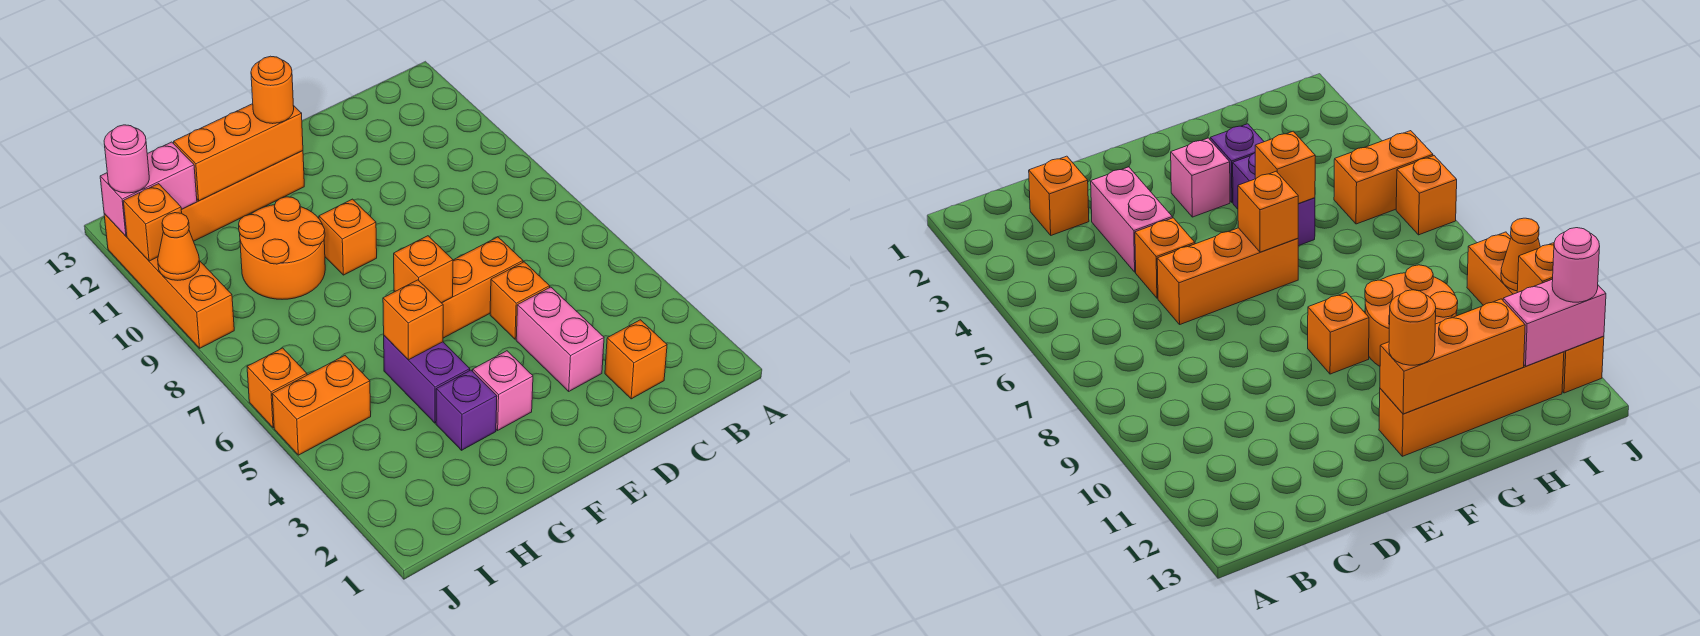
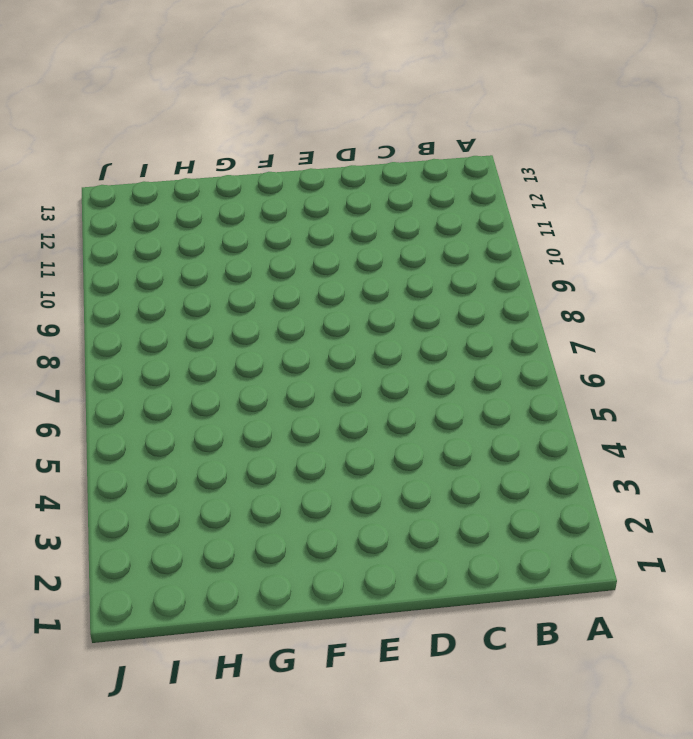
none -> orange 1x1 brick [605,320,667,399]
none -> pink 1x2 brick [516,287,604,391]
none -> orange 1x1 brick [490,262,550,339]

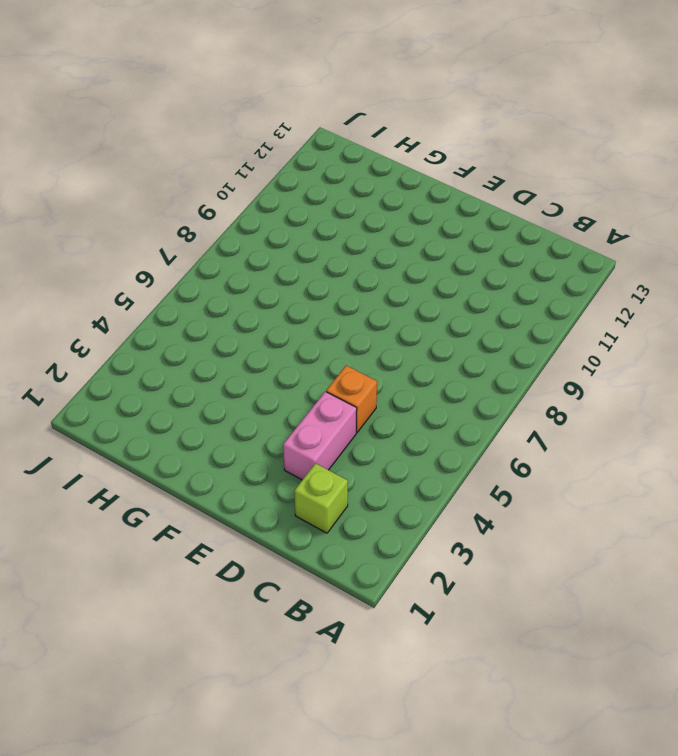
lime 1x1 brick [294,463,348,533] -> orange 1x1 brick [605,320,667,399]
none -> orange 1x3 brick [394,237,523,338]
none -> pink 1x1 brick [473,351,533,430]
none -> orange 1x1 brick [319,199,377,275]

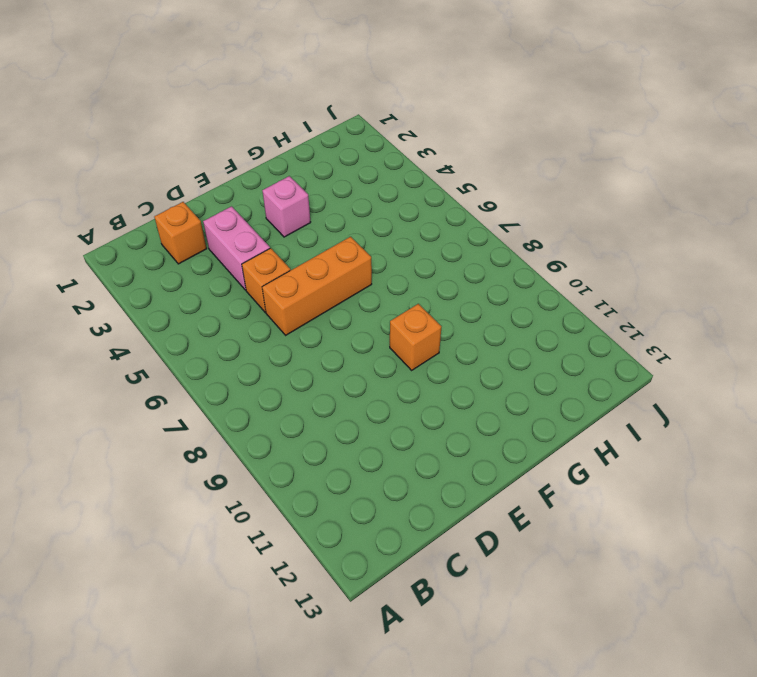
none -> orange 1x4 brick [181,151,304,241]
none -> purple 1x1 brick [436,370,497,450]
none -> purple 1x2 brick [384,336,470,423]

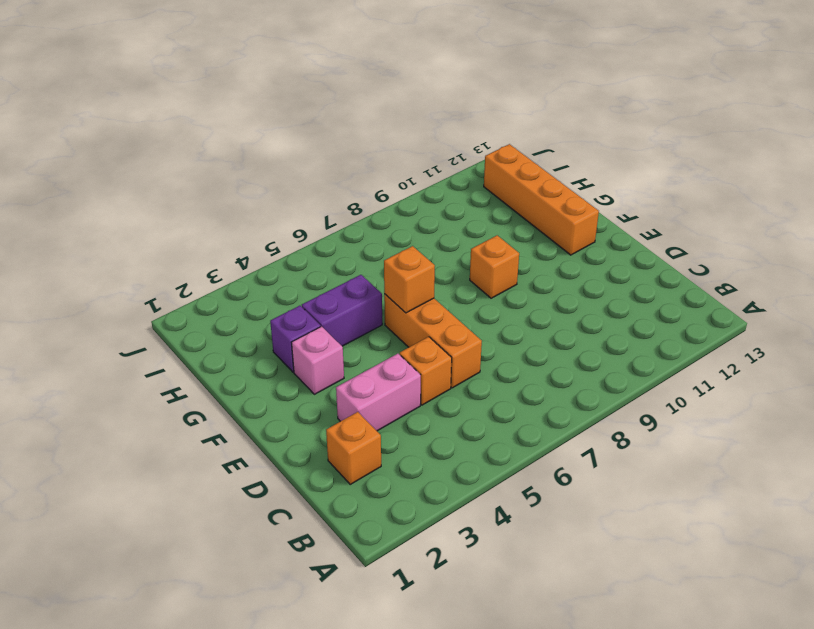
none -> orange 2x2 round brick [239,197,325,299]
none -> orange 1x2 brick [272,356,371,455]
none -> orange 1x1 brick [247,348,307,428]

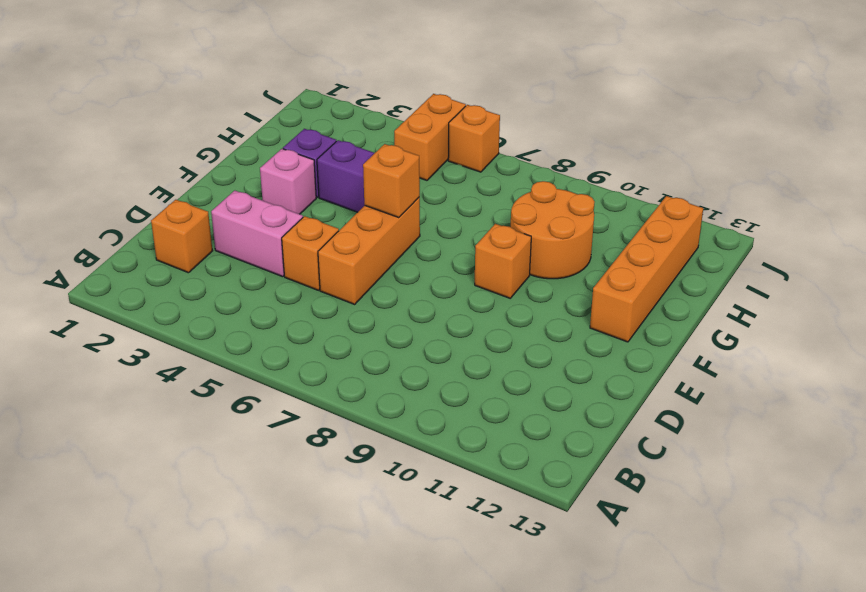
none -> orange 1x4 brick [104,214,234,348]
none -> orange 1x3 brick [174,104,303,201]
none -> orange 1x1 brick [383,280,443,360]

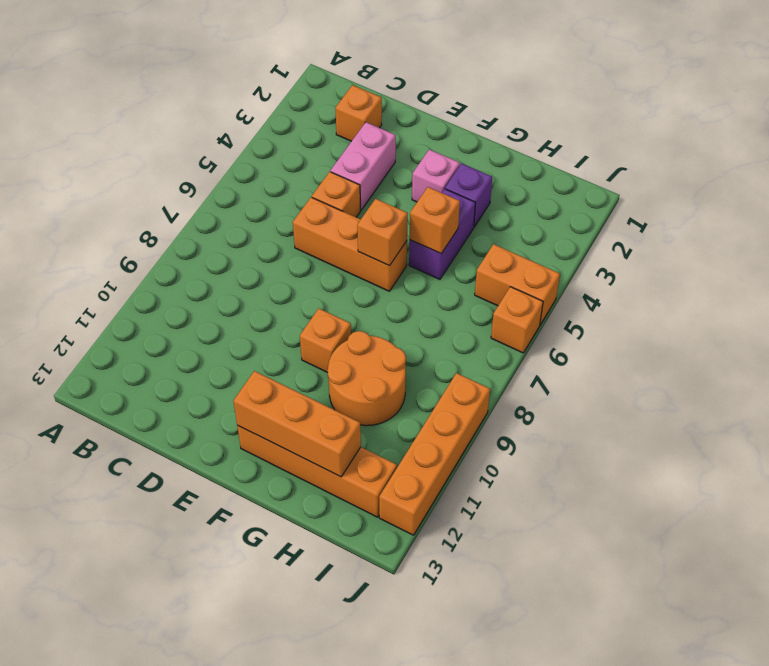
none -> pink 1x2 brick [100,142,197,236]
none -> orange 1x1 cone [158,213,200,280]
none -> orange 1x1 brick [123,184,182,261]

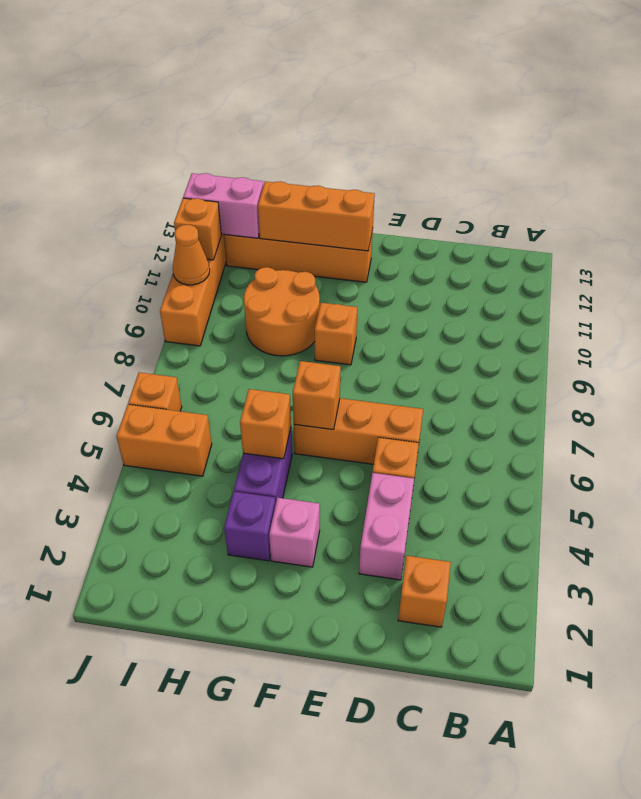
none -> orange 1x1 round brick [251,56,294,124]
none -> pink 1x1 round brick [104,125,149,193]

